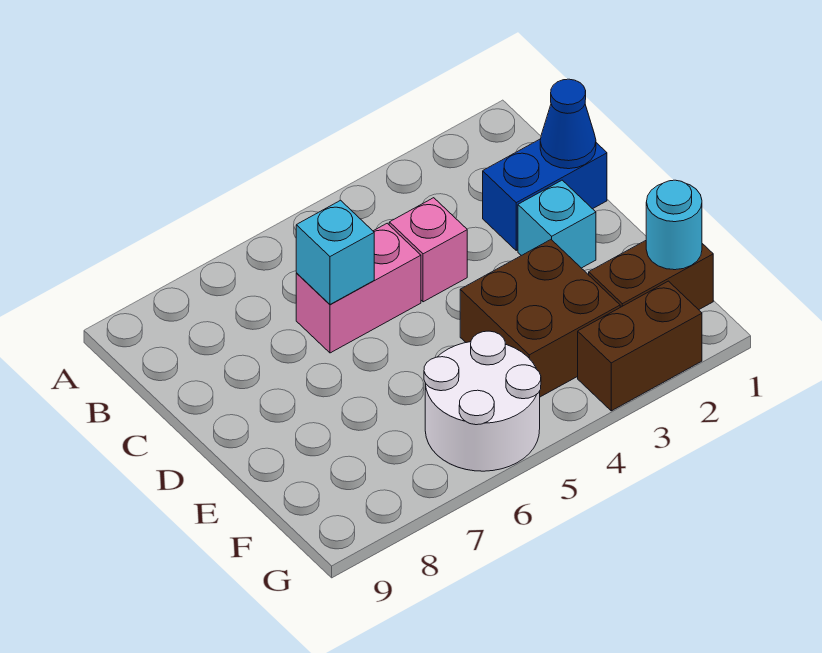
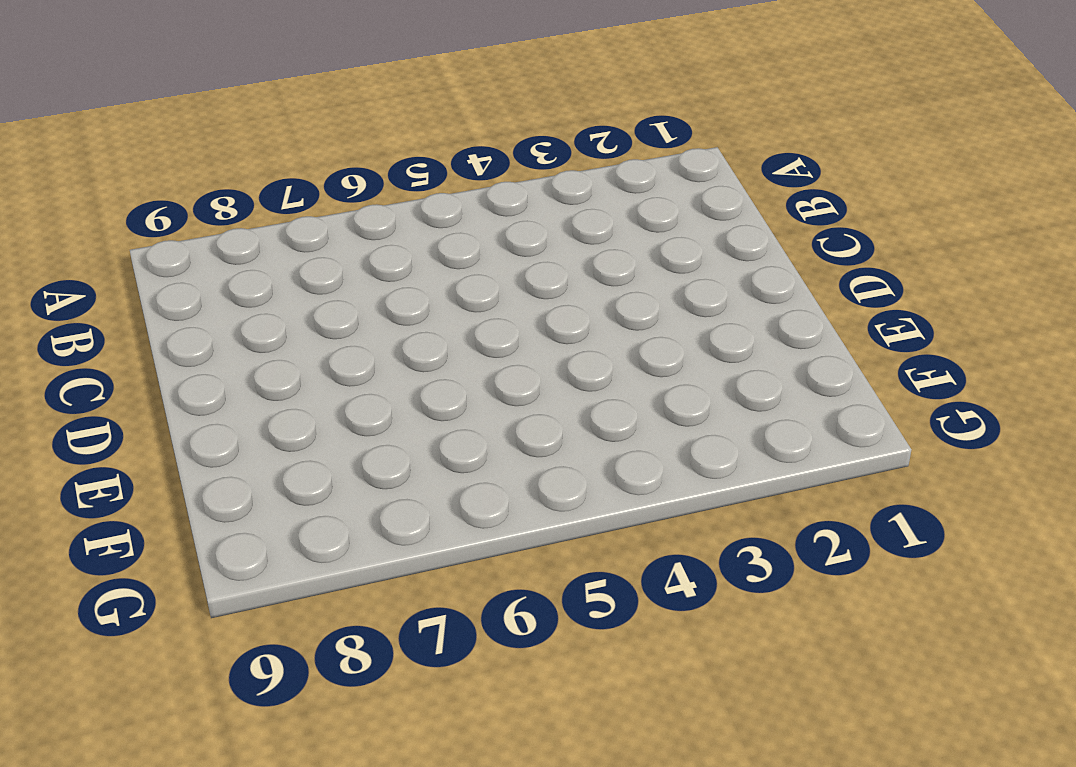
none -> blue 1x2 brick [483,139,607,250]
none -> pink 1x1 brick [389,198,467,302]

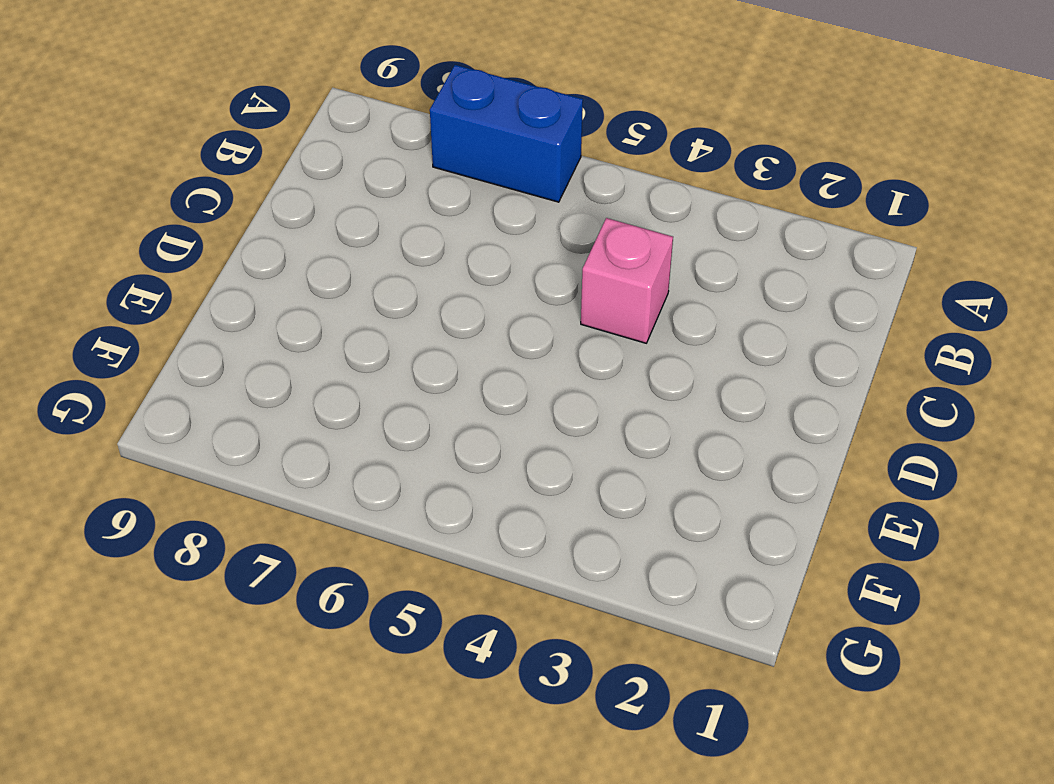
blue 1x2 brick [430,65,583,202] -> blue 1x2 brick moved to [483,139,607,250]
none -> pink 1x2 brick [296,223,421,353]
none -> cyan 1x1 brick [518,180,596,268]

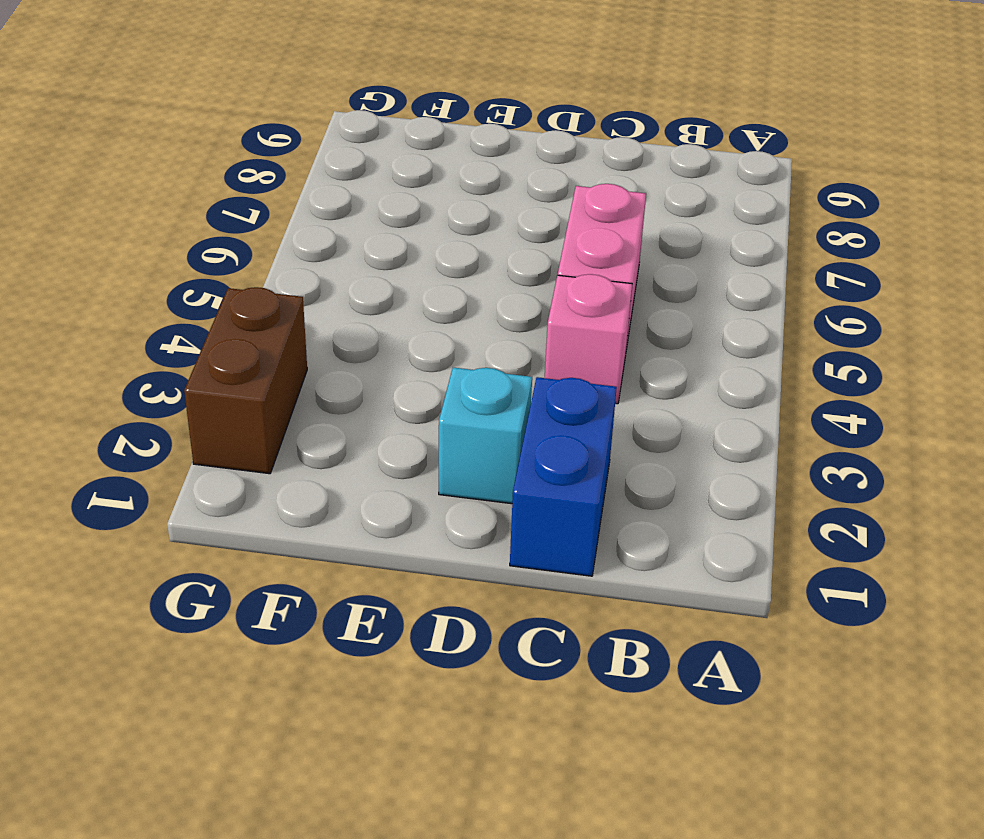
none -> brown 2x2 brick [460,240,620,397]
none -> brown 1x2 brick [589,241,713,310]

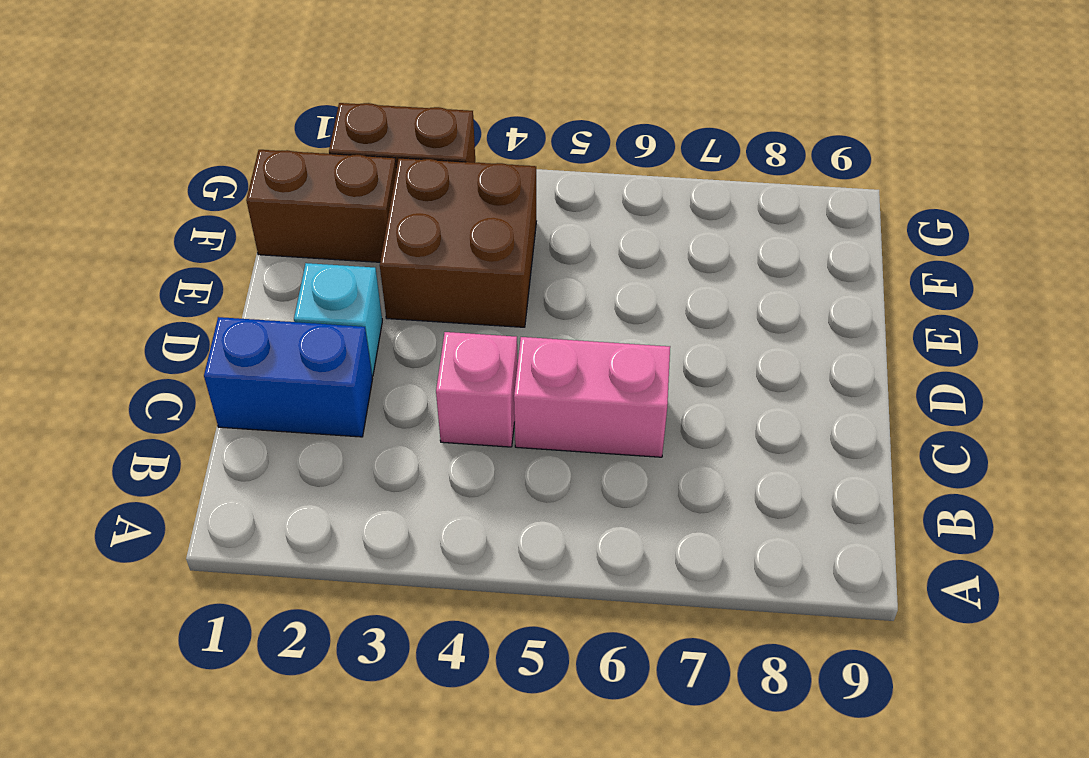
none -> white 2x2 round brick [424,331,541,471]
none -> blue 1x1 cone [540,79,596,169]

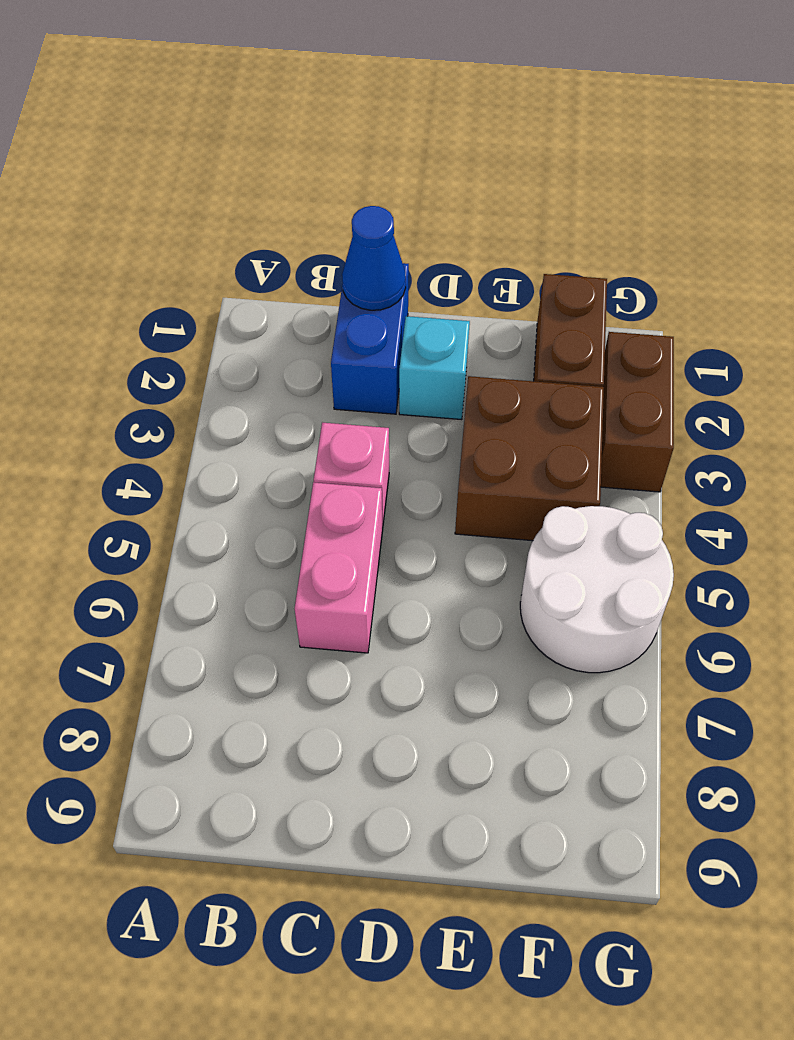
none -> cyan 1x1 brick [296,200,374,304]
none -> cyan 1x1 round brick [646,180,702,270]

